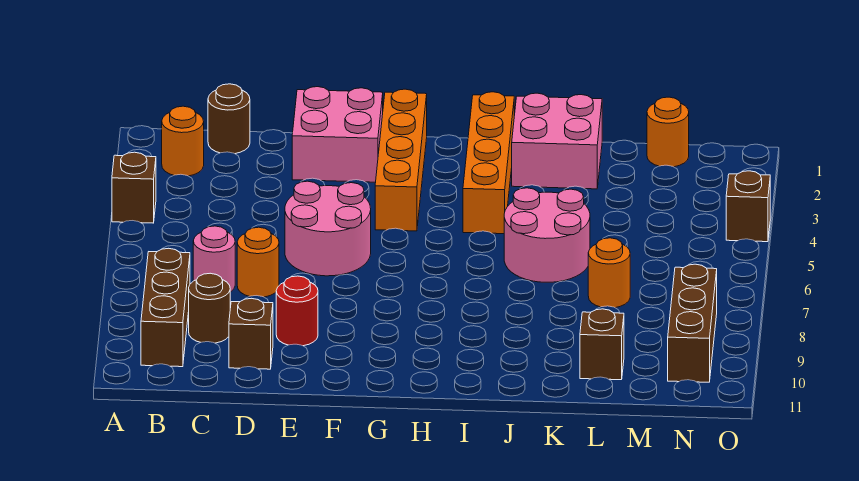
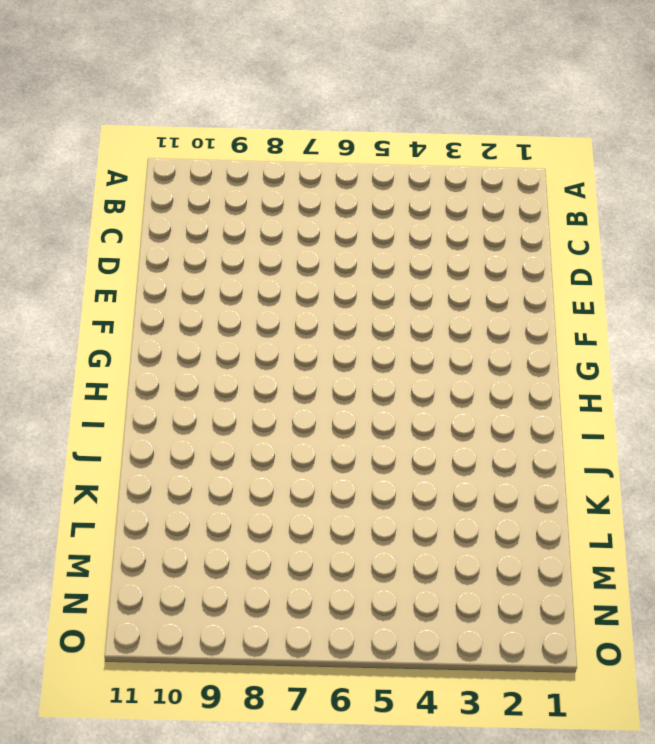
none -> brown 1x1 brick [112,152,156,223]
none -> orange 1x1 round brick [162,106,204,176]
none -> brown 1x3 brick [141,248,190,367]

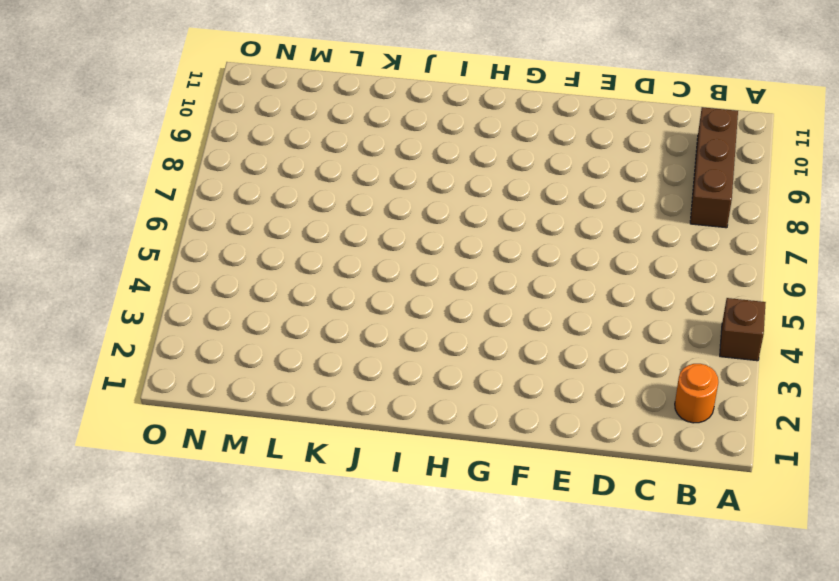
none -> brown 1x1 round brick [208,84,250,154]
none -> pink 1x1 round brick [193,226,235,292]
none -> brown 1x1 round brick [189,273,230,343]

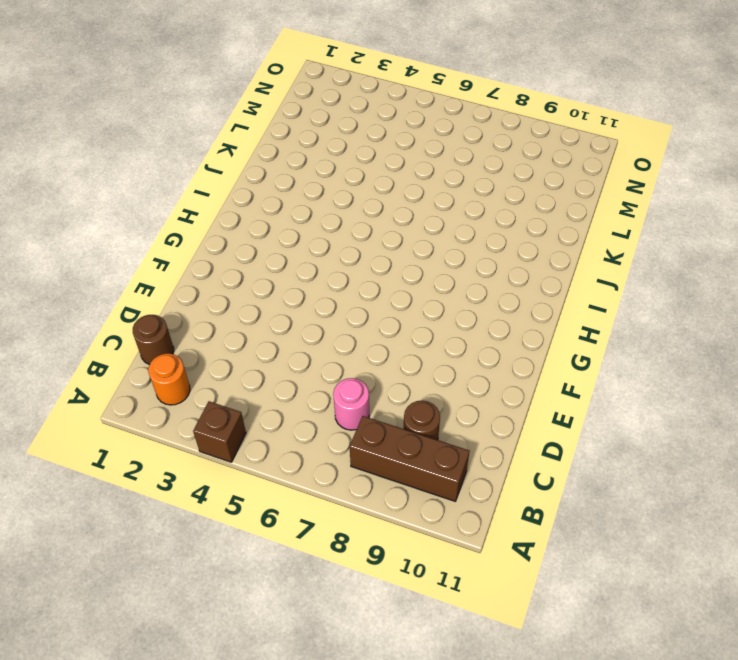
none -> orange 1x1 round brick [237,227,279,297]
none -> brown 1x1 brick [229,298,273,369]
none -> pink 2x2 brick [292,87,383,182]

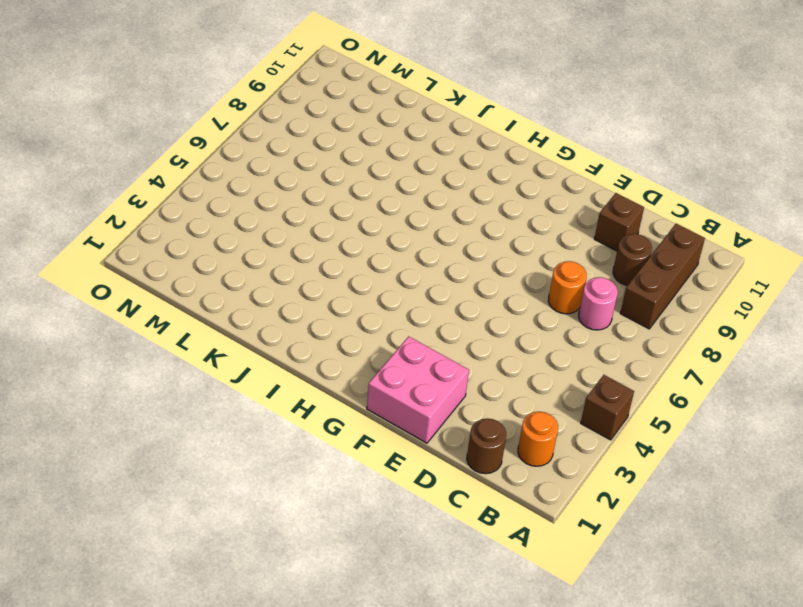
none -> pink 2x2 round brick [285,181,371,276]
none -> red 1x1 round brick [276,276,318,346]
none -> orange 1x4 brick [375,89,427,231]

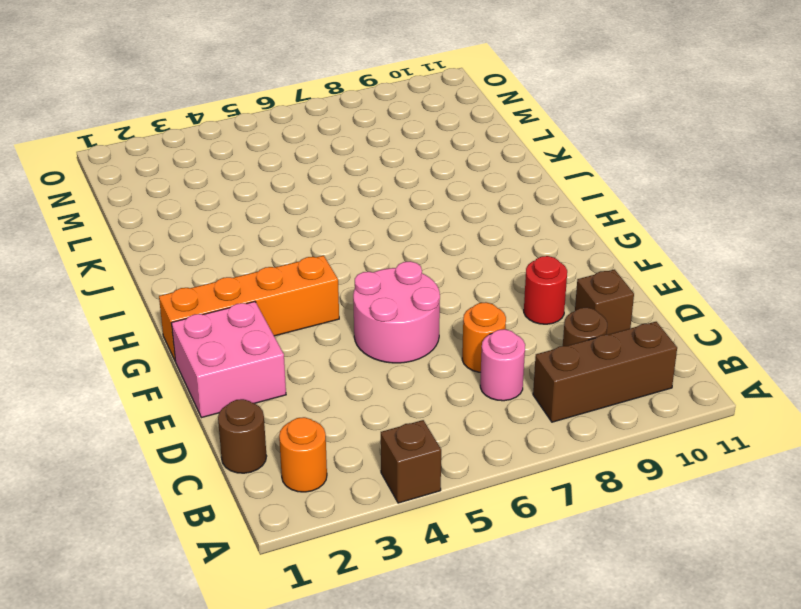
none -> orange 1x4 brick [463,92,514,234]
none -> pink 2x2 brick [512,93,602,189]
none -> pink 2x2 round brick [504,188,590,282]

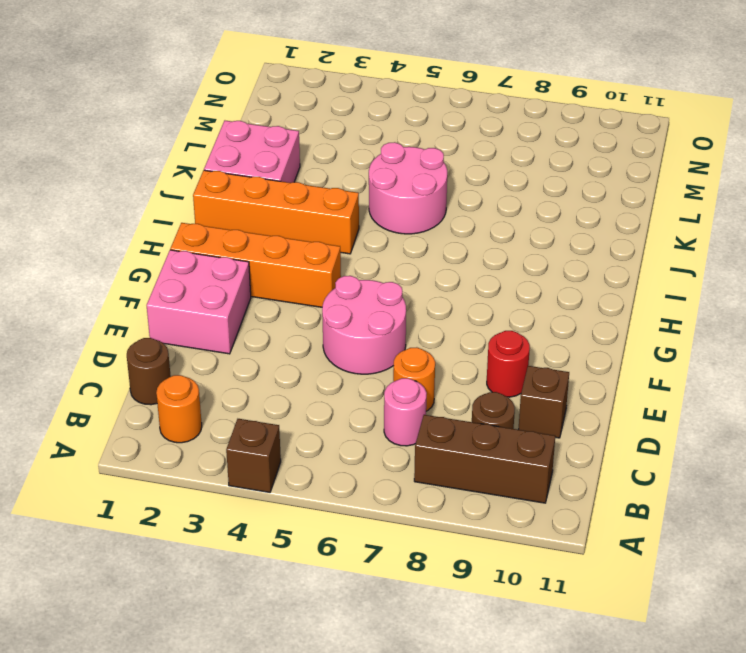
none -> orange 1x1 round brick [588,238,630,308]
none -> brown 1x1 brick [580,309,624,380]
none -> orange 1x1 round brick [647,97,689,167]

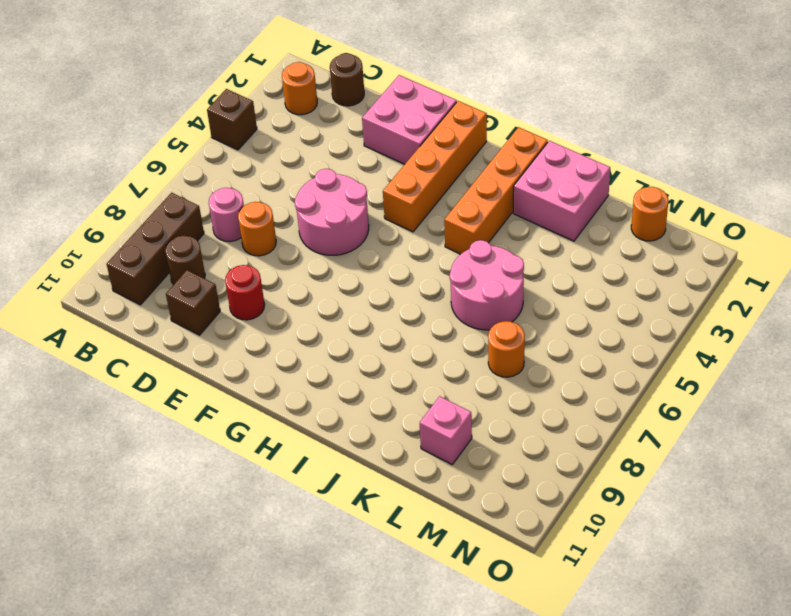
pink 1x1 brick [420,396,472,464] -> brown 1x1 brick [580,309,624,380]
none -> brown 1x3 brick [668,264,717,382]
none -> brown 1x1 brick [726,171,770,242]

